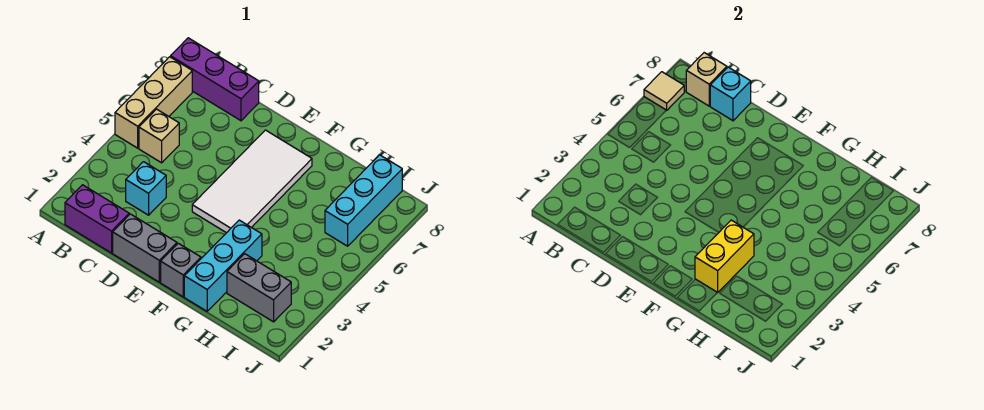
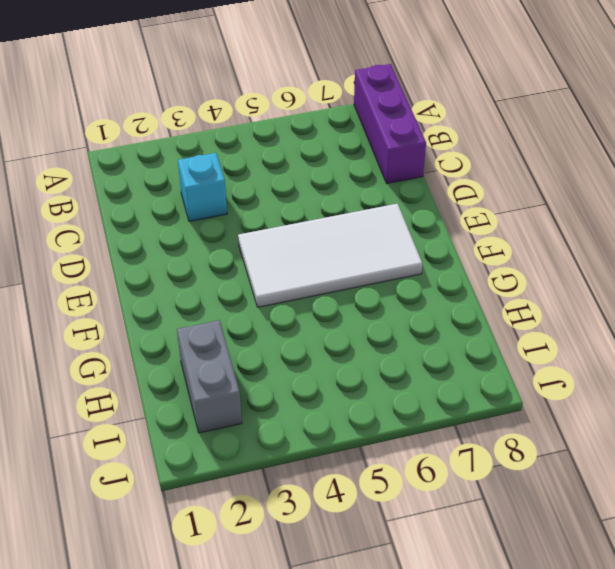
none -> tan 1x3 brick [115,57,192,148]
none -> purple 1x2 brick [65,185,129,253]
none -> tan 1x1 brick [139,109,179,163]

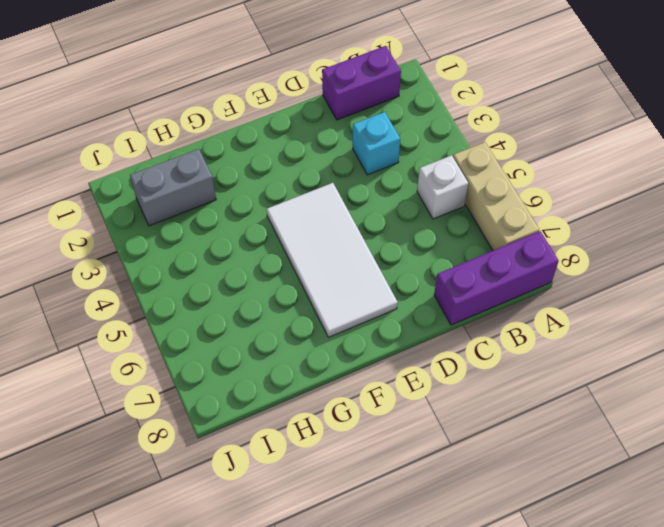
white 1x1 brick [417,155,468,219] -> tan 1x1 brick [139,109,179,163]
none -> grey 1x2 brick [113,214,177,282]
none -> grey 1x1 brick [161,243,201,297]
none -> cyan 1x3 brick [184,220,262,311]

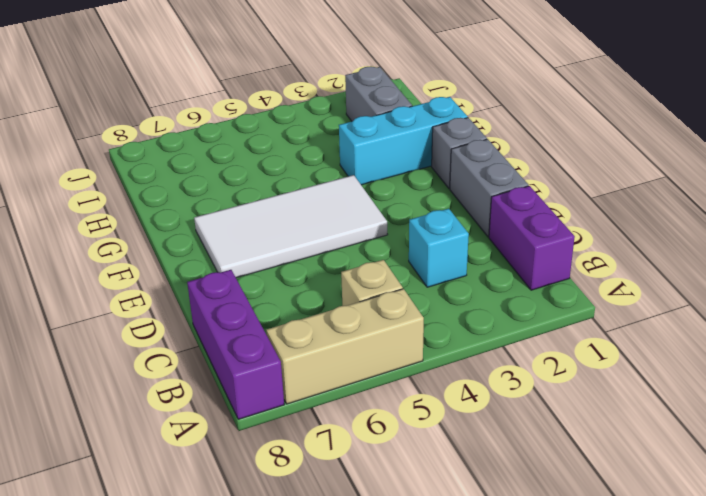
none -> cyan 1x3 brick [325,155,402,246]
none -> tan 1x1 tile [644,72,684,110]
none -> tan 1x1 brick [686,53,727,106]

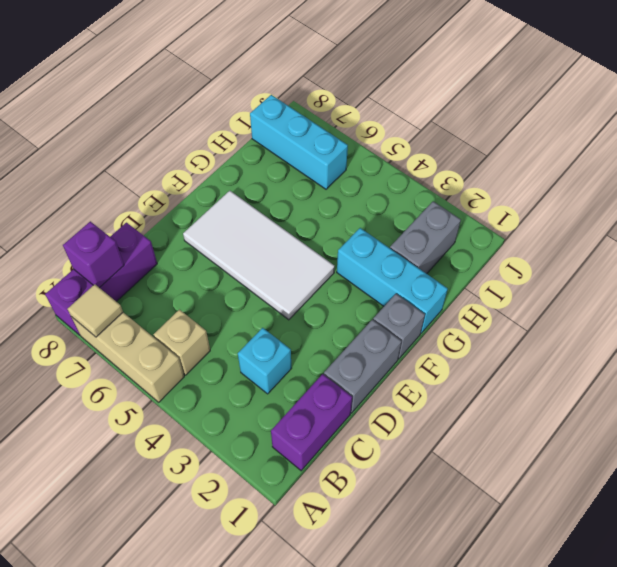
purple 1x1 brick [63,221,124,288] -> tan 1x1 brick [686,53,727,106]
none -> cyan 1x1 brick [710,67,751,121]
none -> yellow 1x2 brick [695,220,754,293]

